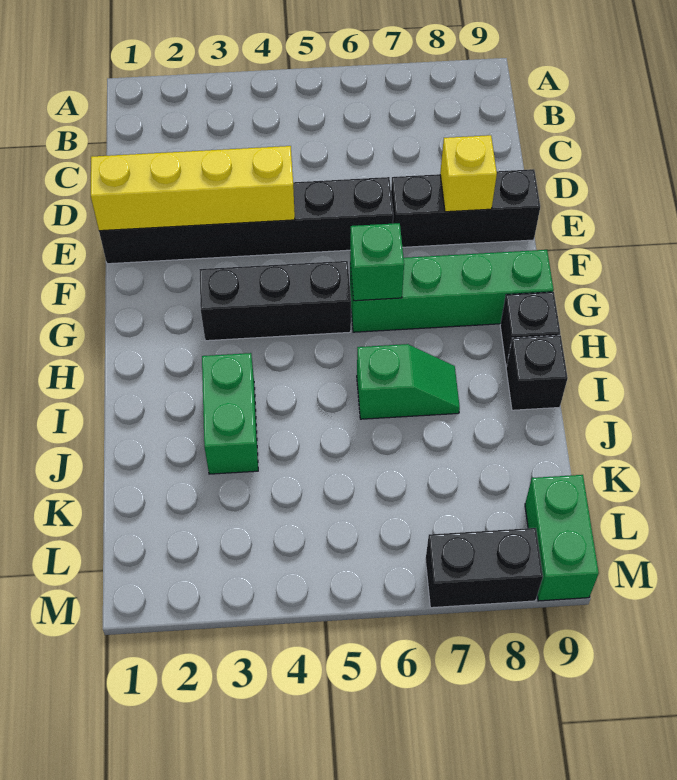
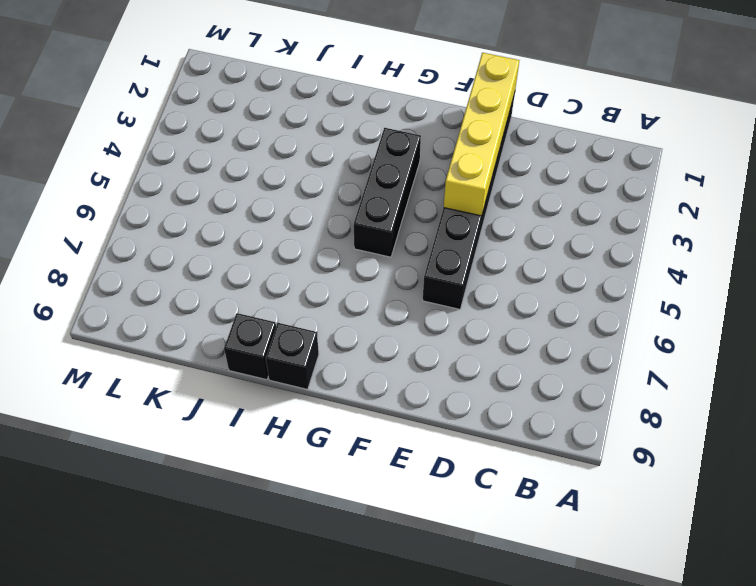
none -> black 1x3 brick [391,169,540,247]
none -> green 1x4 brick [350,250,554,332]
none -> green 1x2 brick [202,353,258,474]

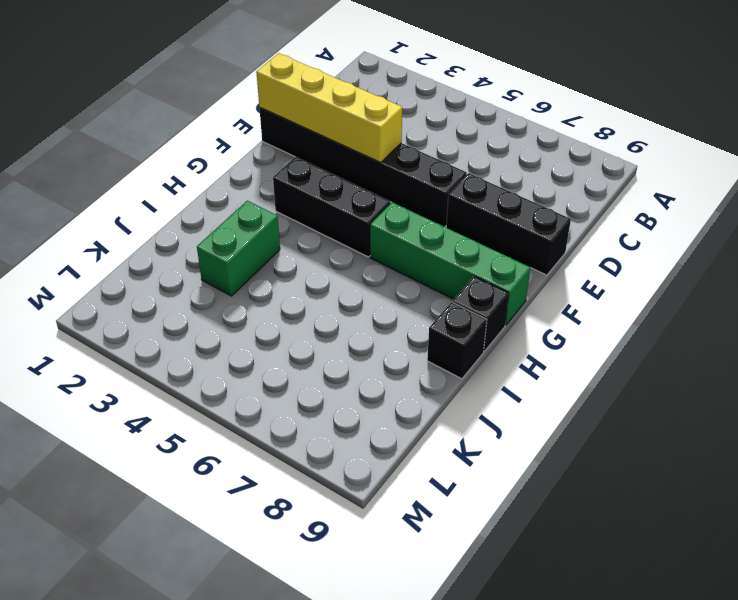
none -> green 1x2 slope [357,344,460,419]
none -> green 1x2 brick [525,475,599,601]
none -> black 1x2 brick [425,528,543,608]

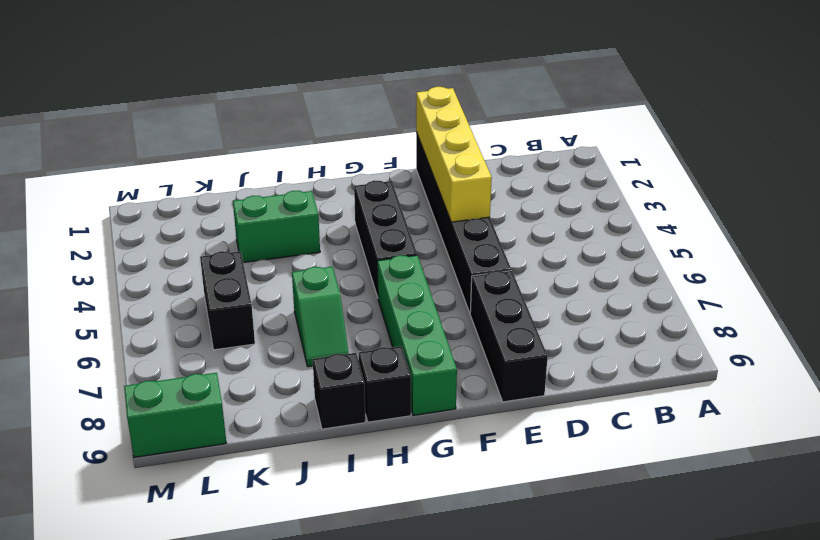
black 1x2 brick [200,251,255,350] -> black 1x2 brick moved to [425,528,543,608]
none -> yellow 1x1 brick [440,135,497,212]
none -> green 1x1 brick [350,223,404,301]

